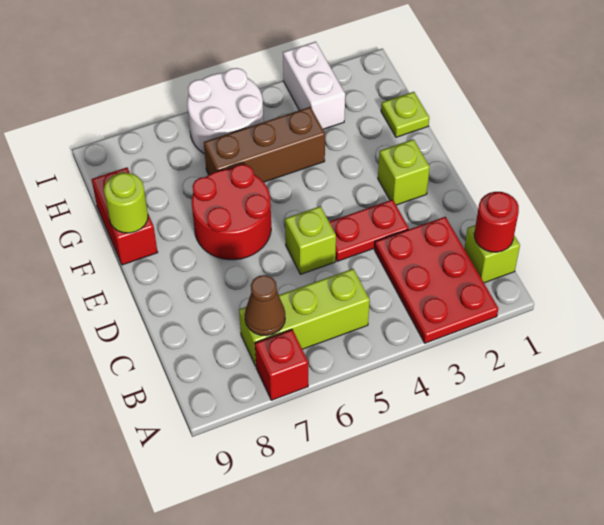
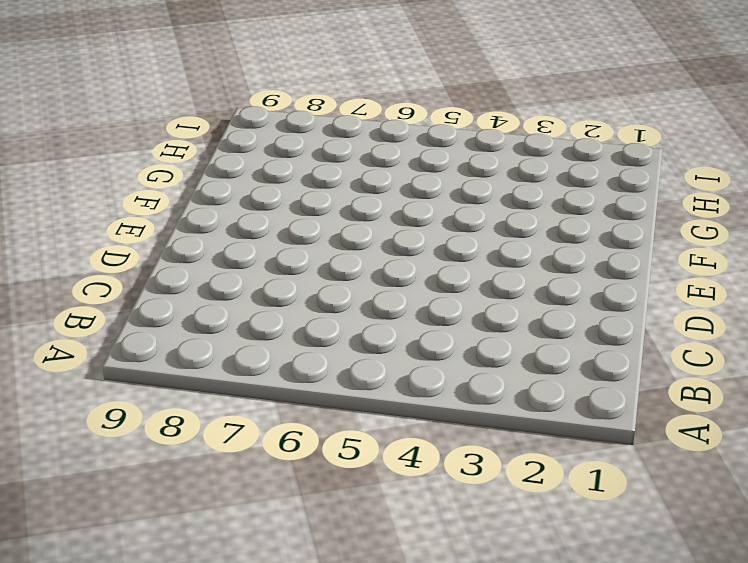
none -> red 2x3 plate [374,217,498,343]
none -> red 1x1 brick [255,330,308,400]
none -> lime 1x1 brick [464,225,520,283]

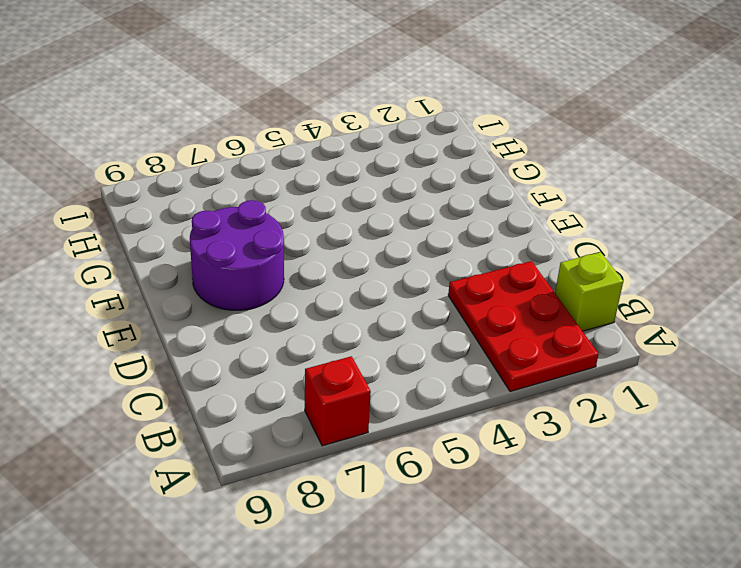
purple 2x2 round brick [190,200,284,310] -> red 2x2 round brick [192,164,271,260]
none -> lime 1x3 brick [239,269,370,366]
none -> red 1x2 plate [329,200,409,261]
none -> lime 1x1 brick [285,206,336,274]

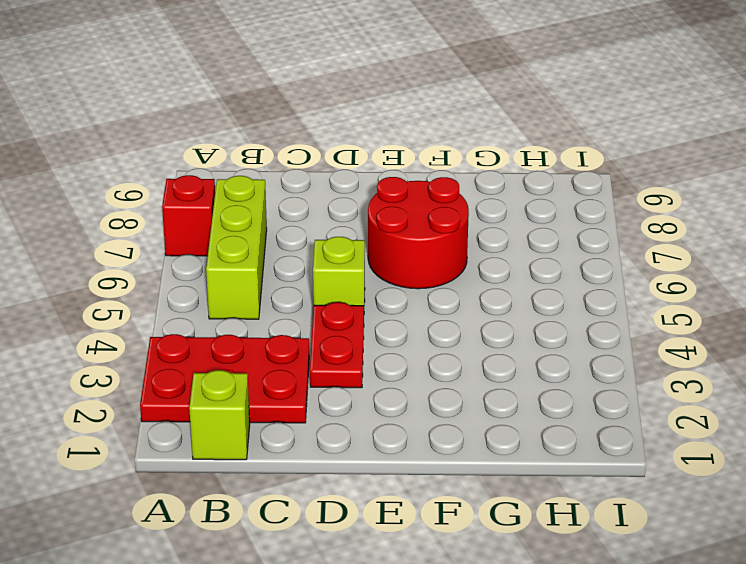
none -> lime 1x1 brick [378,139,430,205]
none -> red 1x2 brick [91,167,158,265]
none -> lime 1x1 plate [381,92,429,137]

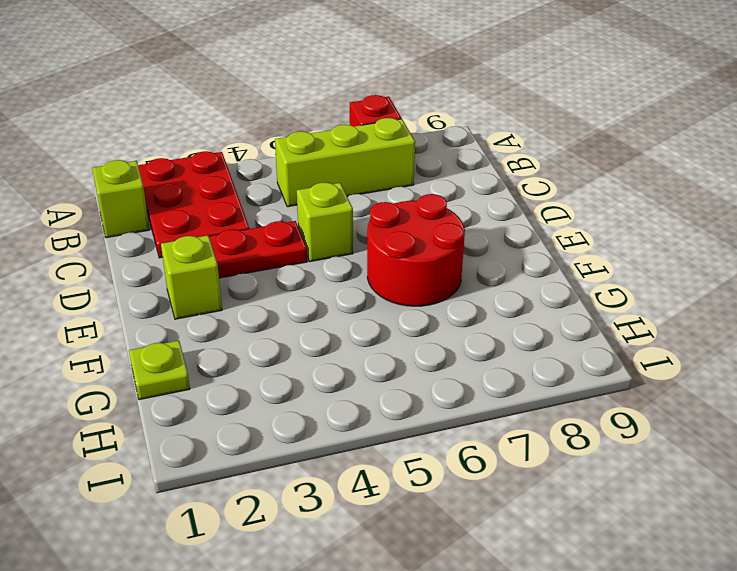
none -> red 1x2 brick [91,167,158,265]
none -> brown 1x3 brick [204,107,325,182]
none -> white 1x2 brick [283,42,345,129]

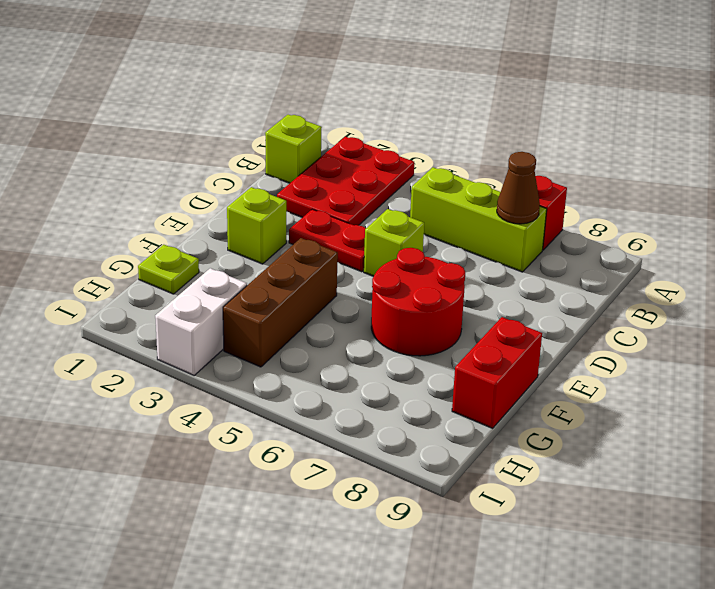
brown 1x3 brick [223,238,338,367] -> brown 1x3 brick turned to [204,107,325,182]
none -> white 2x2 round brick [187,68,263,154]
none -> red 1x1 round brick [474,192,519,252]
none -> lime 1x1 round brick [104,173,148,233]

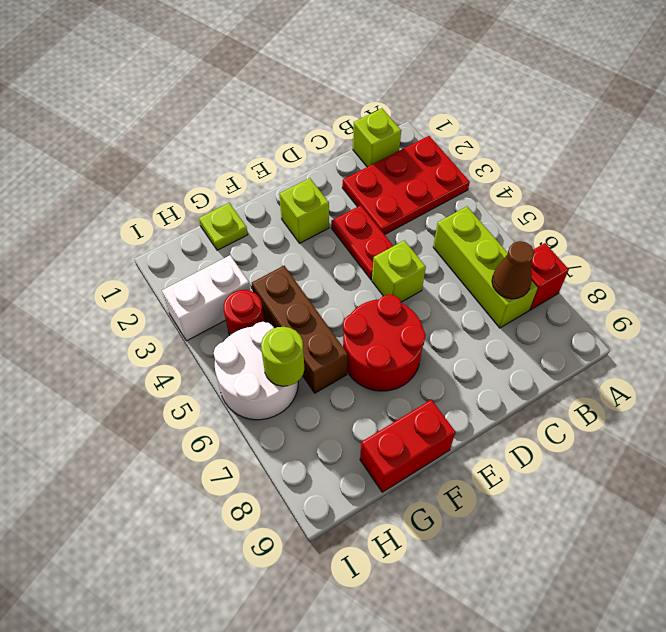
red 1x1 round brick [224,290,264,335] -> red 1x1 round brick moved to [474,192,519,252]
lime 1x1 round brick [261,327,304,386] -> lime 1x1 round brick moved to [104,173,148,233]

